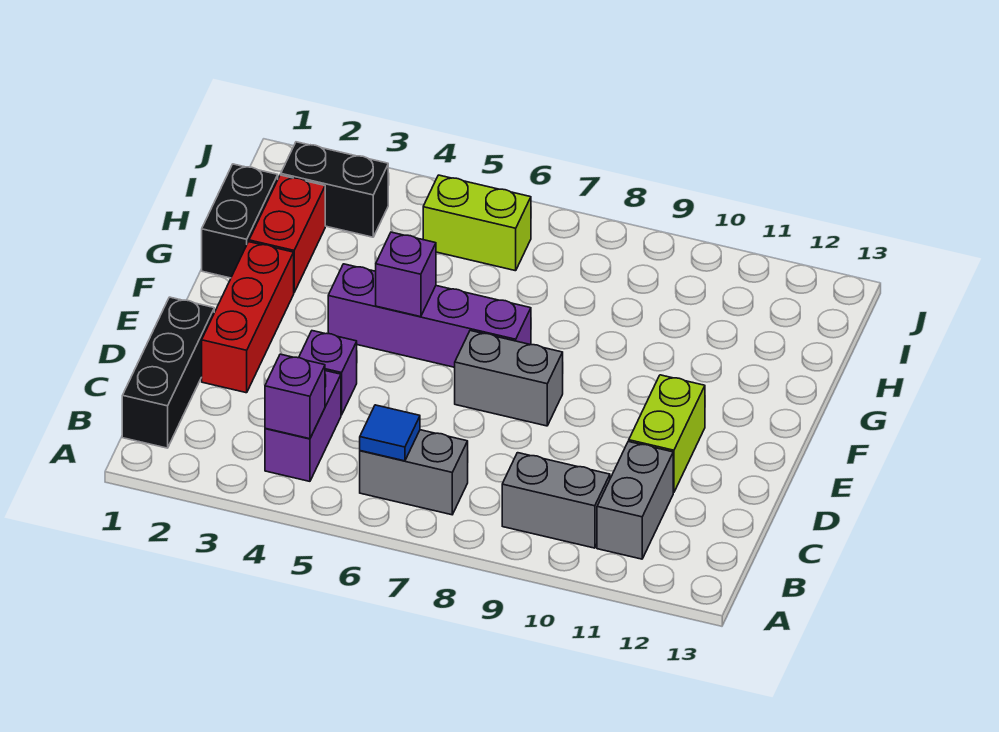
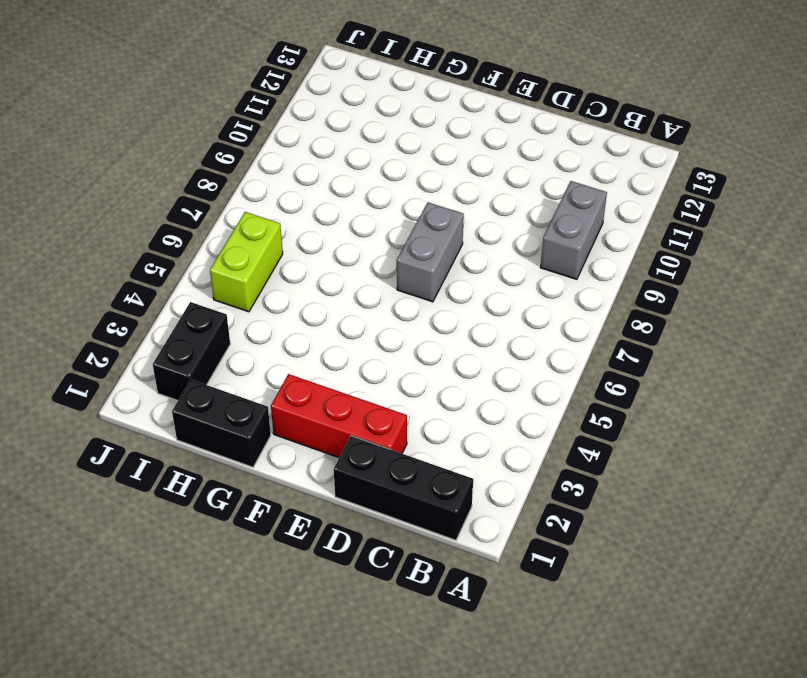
none -> purple 1x2 brick [265,371,341,481]
none -> grey 1x2 brick [360,430,468,515]
none -> grey 1x2 brick [597,441,673,559]

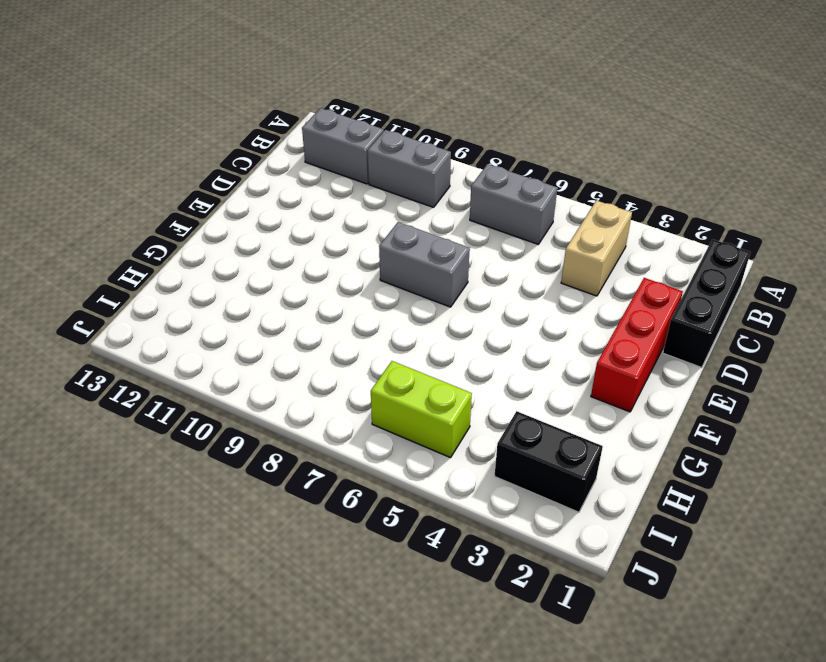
tan 1x2 brick [561,200,632,296] -> purple 1x2 brick [265,371,341,481]
grey 1x2 brick [302,108,384,184] -> grey 1x2 brick turned to [597,441,673,559]
none -> purple 1x1 brick [299,331,357,415]
none -> lime 1x2 brick [629,375,705,493]
none -> purple 1x4 brick [328,264,531,367]

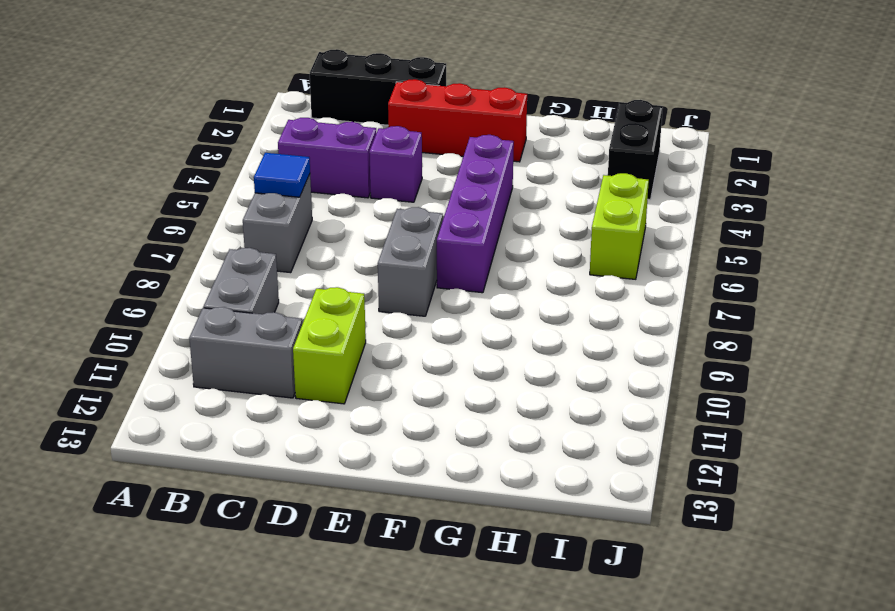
lime 1x2 brick [293,287,366,404] -> lime 1x2 brick turned to [629,375,705,493]
none -> black 1x2 brick [202,164,278,278]
none -> red 1x2 brick [249,175,325,292]
none -> purple 1x1 brick [265,354,325,439]

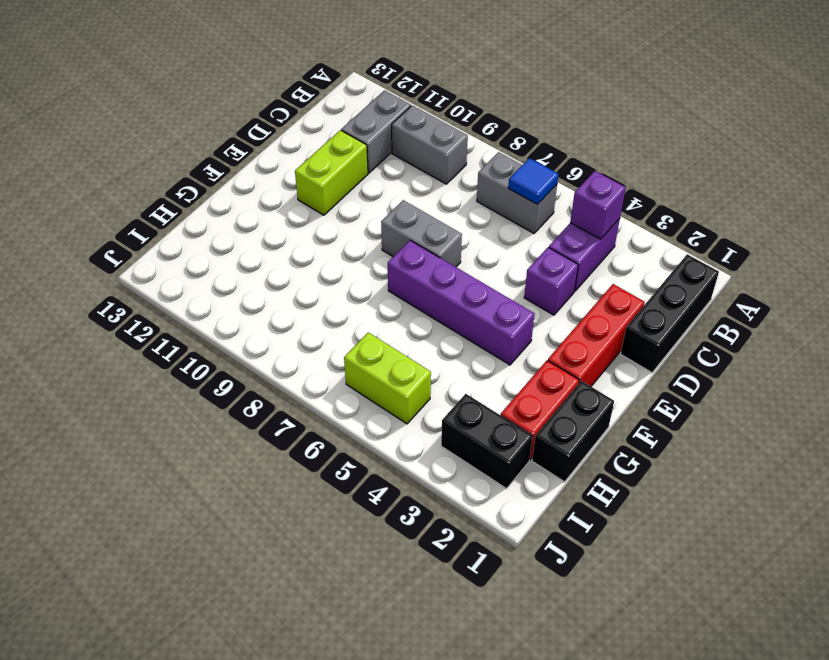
none -> purple 1x1 brick [376,232,436,317]

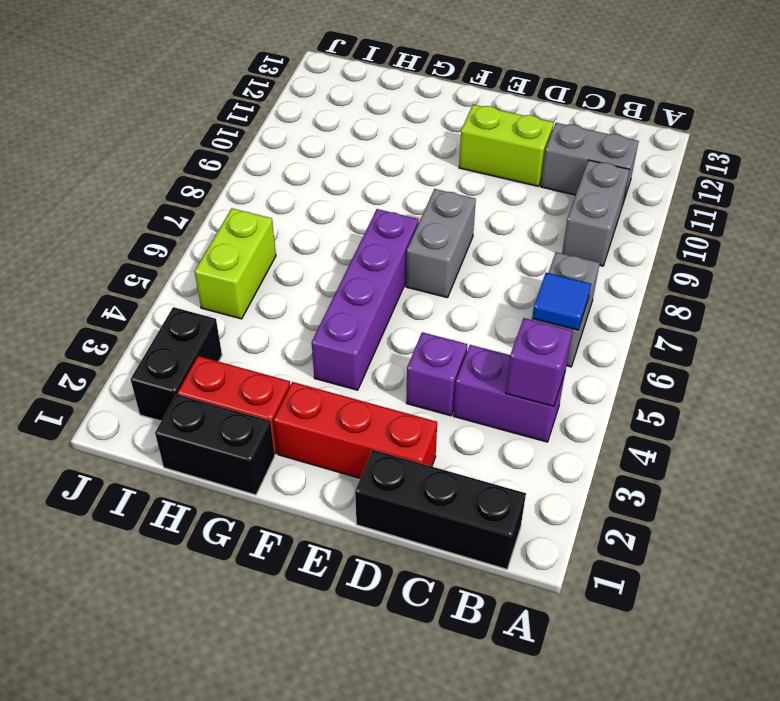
none -> purple 1x1 brick [376,232,436,317]

